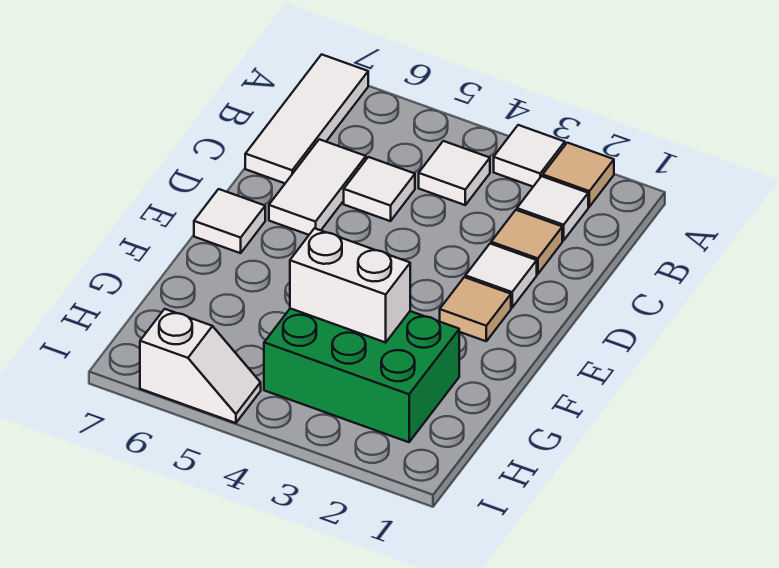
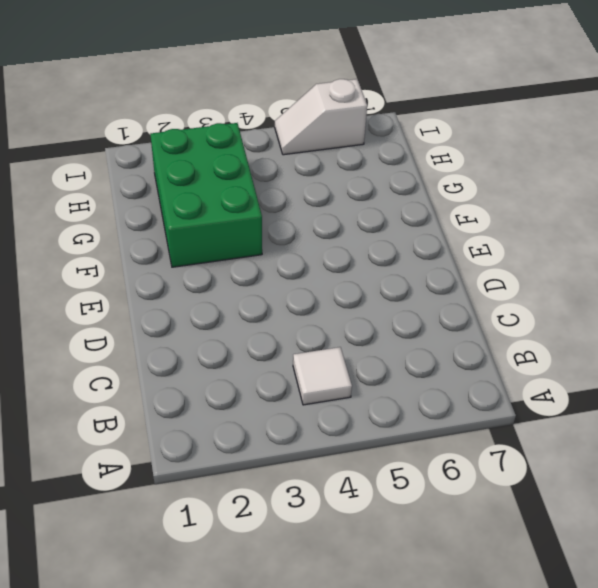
green 2x3 brick [150,123,262,267] -> green 2x3 brick turned to [264,308,459,442]
none -> tan 1x1 tile [543,143,614,207]
none -> white 1x1 tile [494,125,565,187]
none -> white 1x3 tile [245,54,368,183]

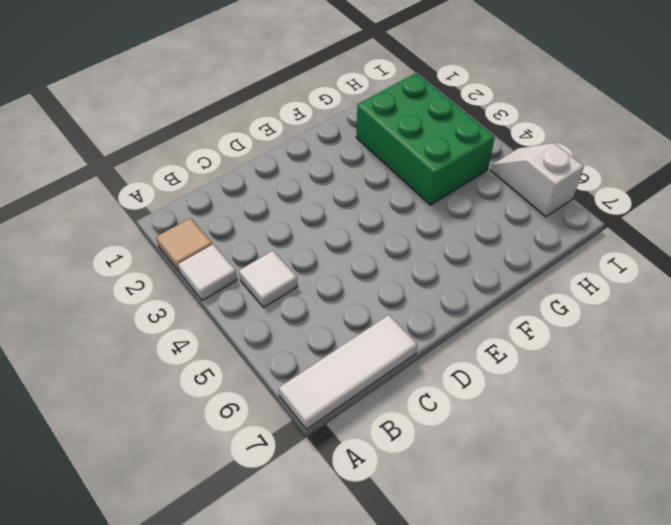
none -> white 1x1 tile [517,176,588,240]
none -> tan 1x1 tile [491,210,562,274]
none -> white 1x1 tile [344,157,415,221]

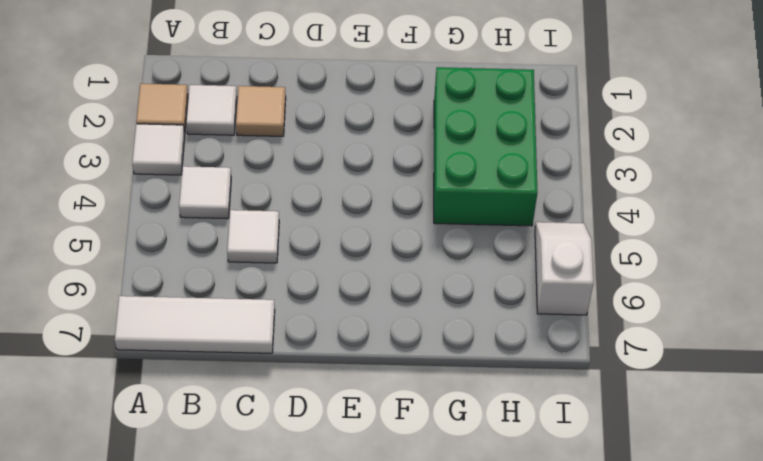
none -> white 1x2 tile [269,139,366,235]
none -> white 1x1 tile [465,244,537,308]
none -> tan 1x1 tile [440,277,511,341]

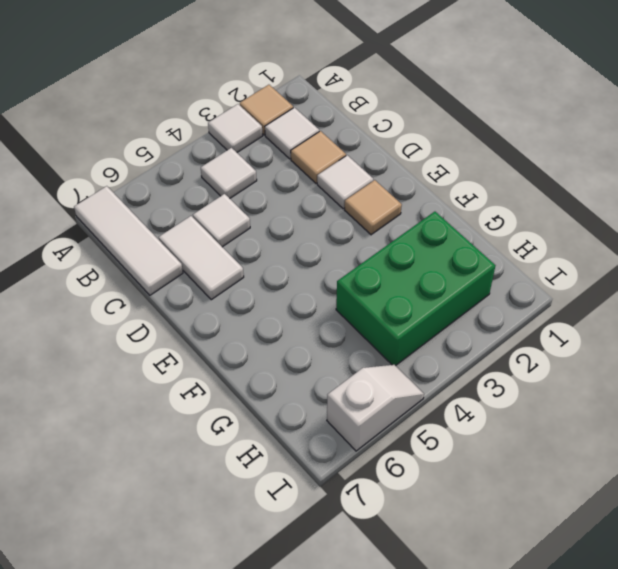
none -> white 1x1 tile [194,189,265,253]
none -> white 1x2 brick [290,228,410,342]

